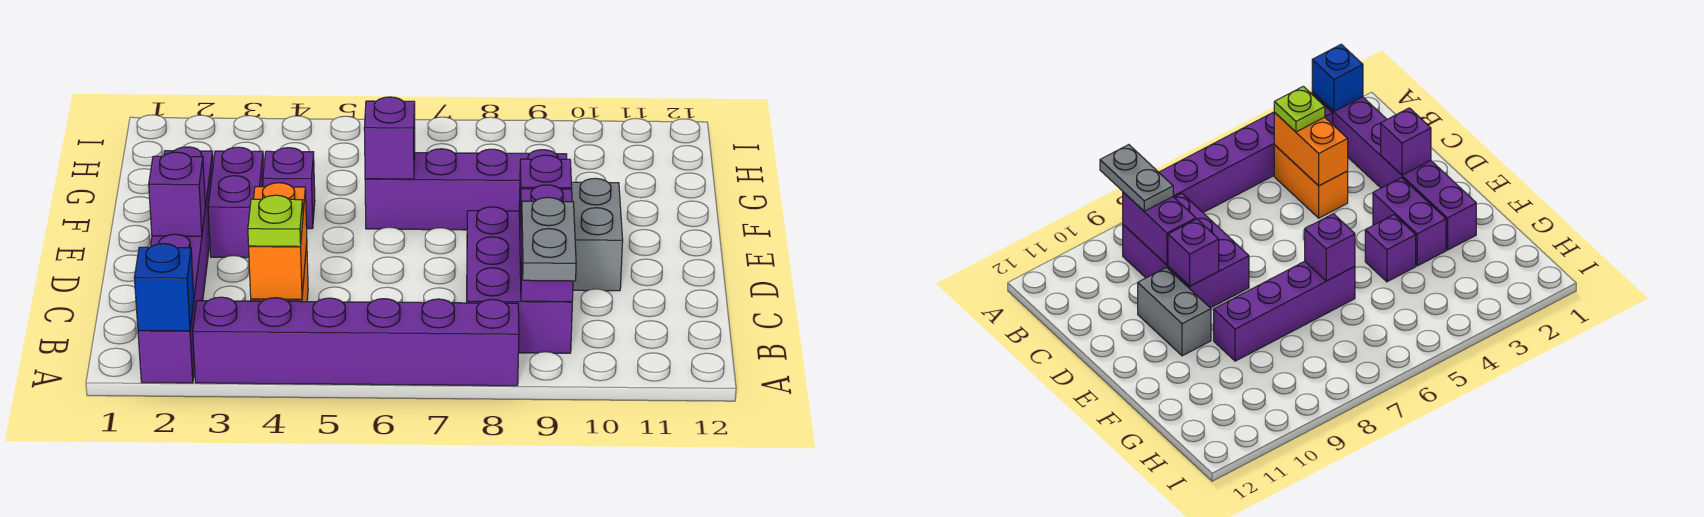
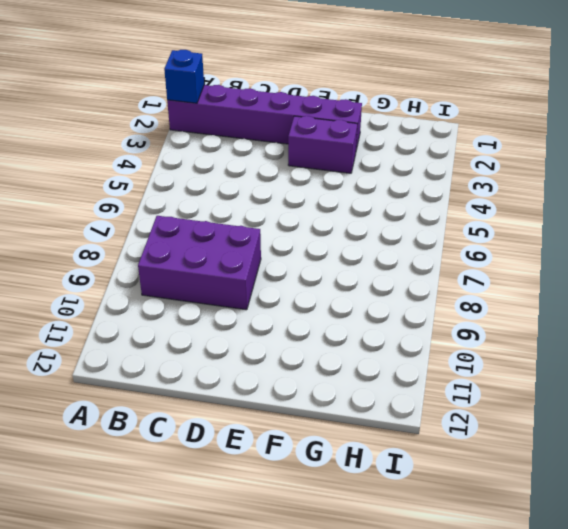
none -> purple 1x6 brick [193,297,519,386]
none -> orange 1x2 brick [1274,145,1348,218]
none -> grey 1x2 brick [571,178,623,291]

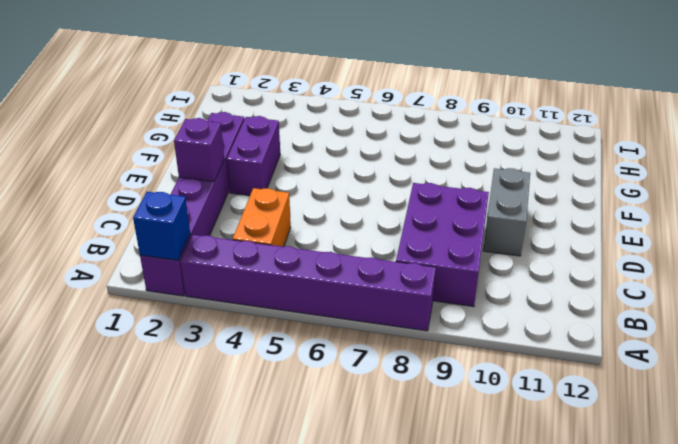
none -> purple 1x1 brick [263,148,315,229]
none -> purple 1x4 brick [365,149,567,230]
none -> orange 1x2 brick [249,183,307,299]

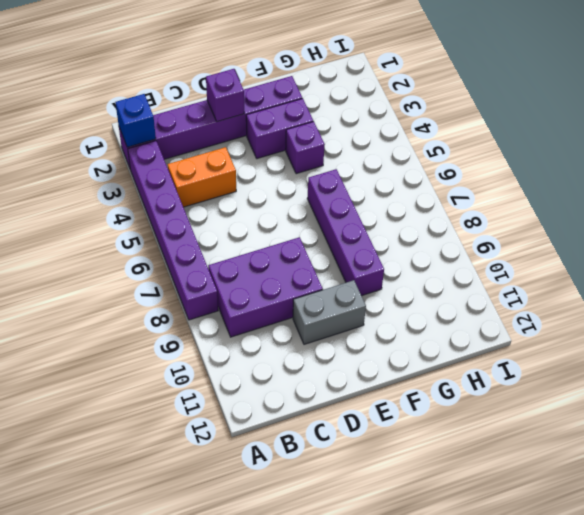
none -> orange 1x2 brick [249,183,307,299]
none -> purple 1x2 brick [520,185,573,302]
none -> purple 1x1 brick [519,155,572,219]

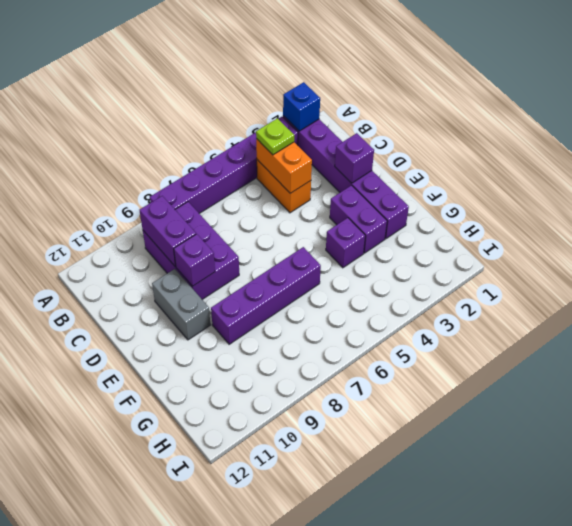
none -> purple 1x1 brick [364,97,415,179]
none -> grey 1x2 plate [522,197,576,281]

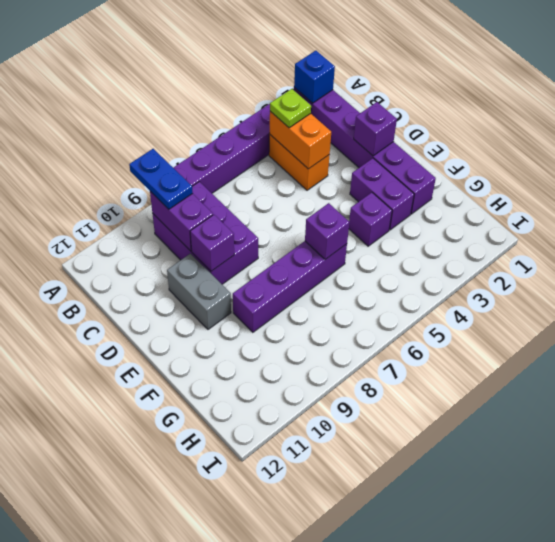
blue 1x2 plate [129,149,193,209] -> grey 1x2 plate [522,197,576,281]

